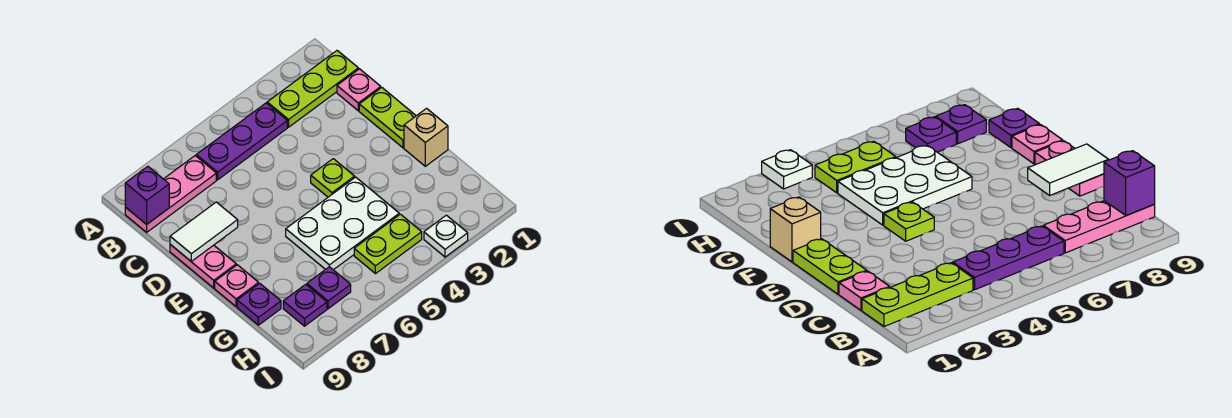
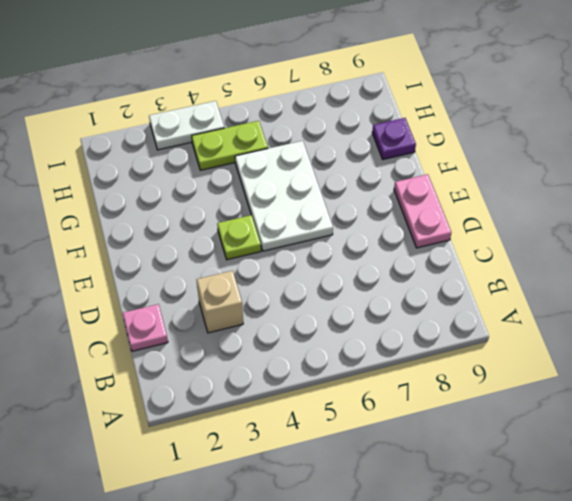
tan 1x1 brick [197,271,243,333] -> tan 1x1 brick moved to [404,108,448,166]
white 2x3 plate [235,141,333,251] -> white 2x3 plate turned to [286,177,399,270]
white 1x2 plate [149,101,224,150] -> white 1x1 plate [424,215,468,257]
none -> lime 1x3 plate [267,51,358,127]
none -> purple 1x3 plate [196,103,287,180]
none -> pink 1x3 plate [125,156,216,232]

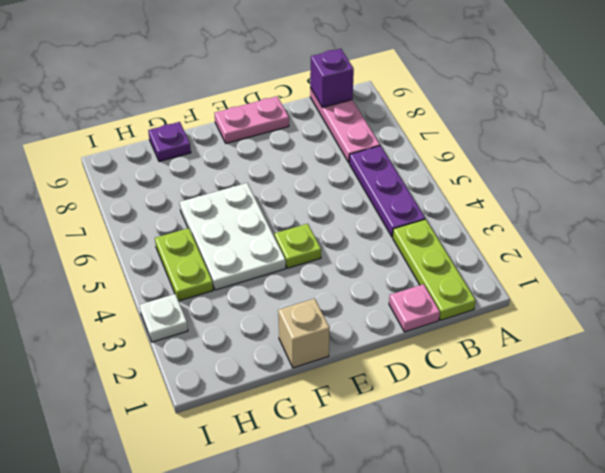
none -> lime 1x2 plate [359,88,416,148]
none -> pink 1x1 plate [215,265,259,307]
none -> purple 1x1 plate [307,267,351,309]

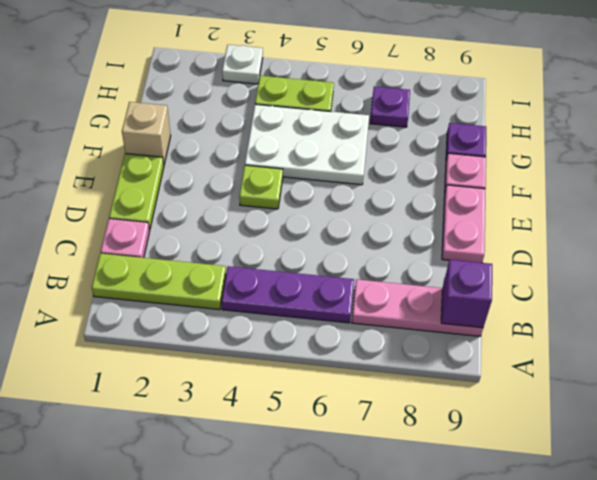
none -> purple 1x1 plate [283,284,327,326]
none -> white 1x2 tile [170,202,238,262]

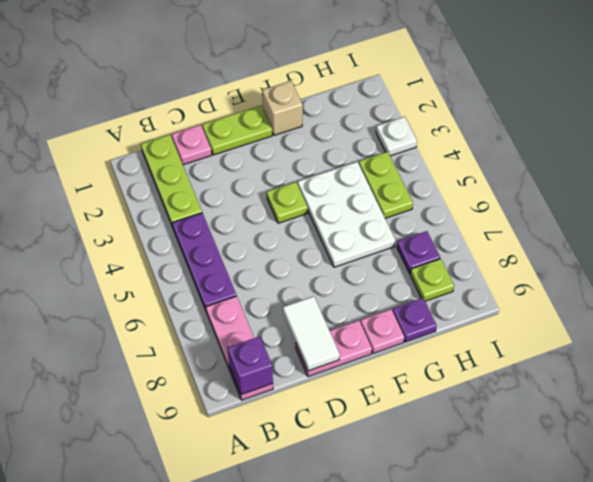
lime 1x1 plate [410,259,454,301] -> purple 1x1 plate [283,284,327,326]

